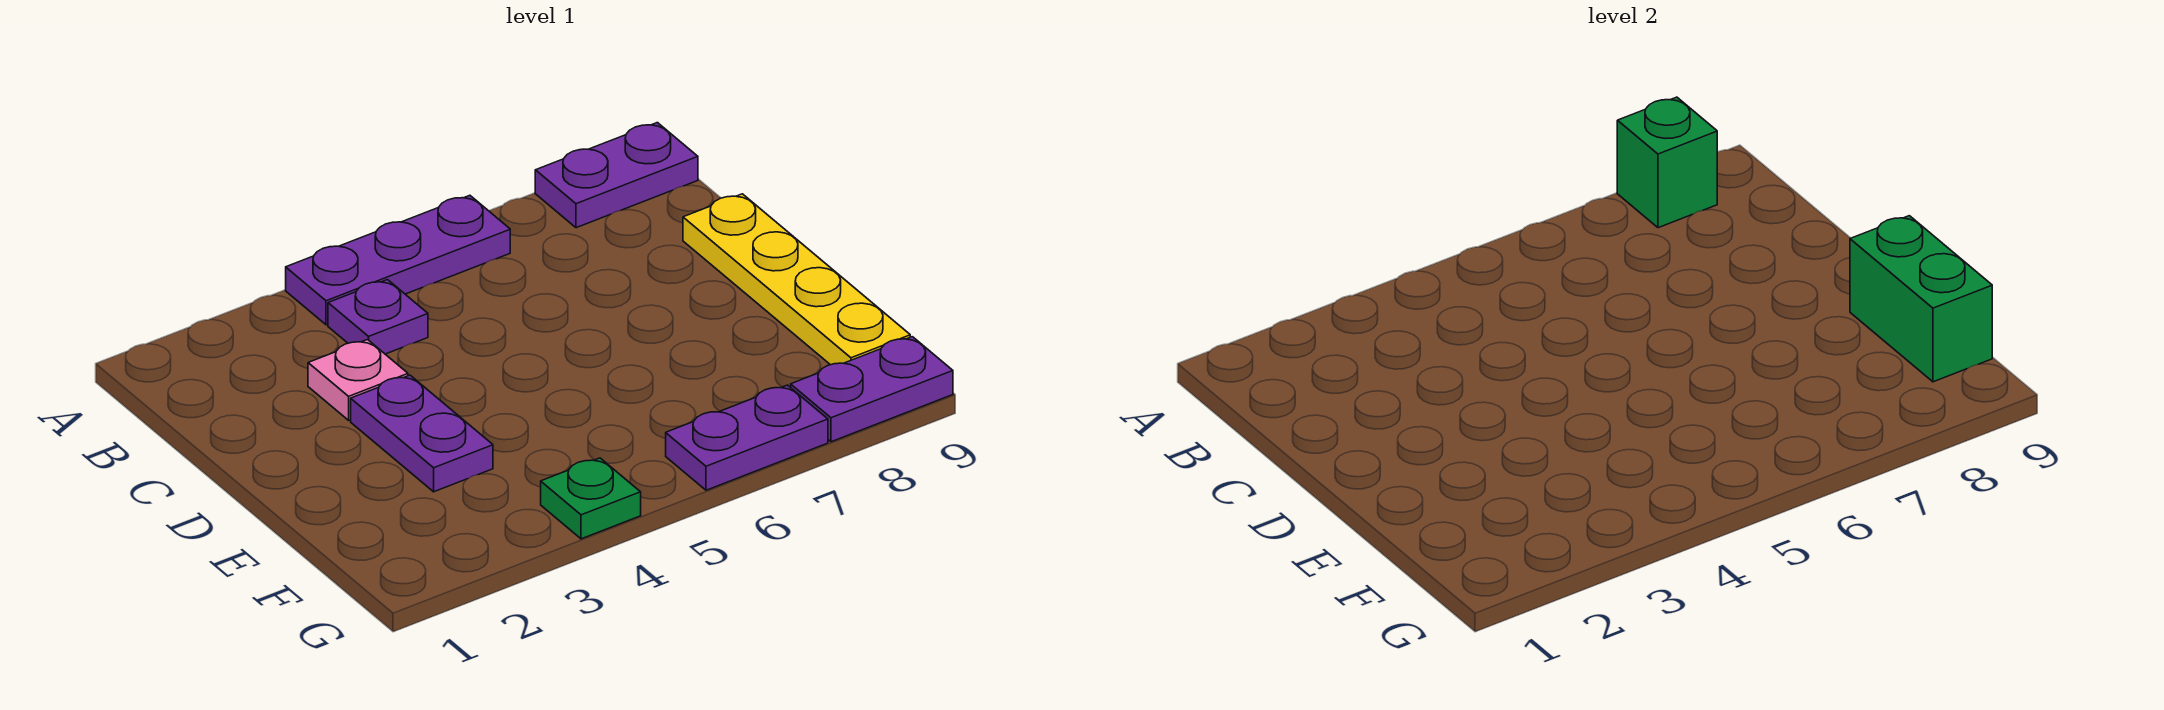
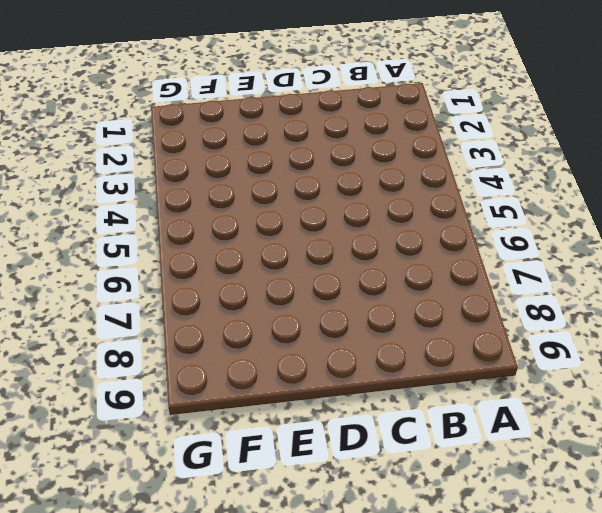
none -> purple 1x3 plate [286,195,510,325]
none -> purple 1x2 plate [535,123,698,228]

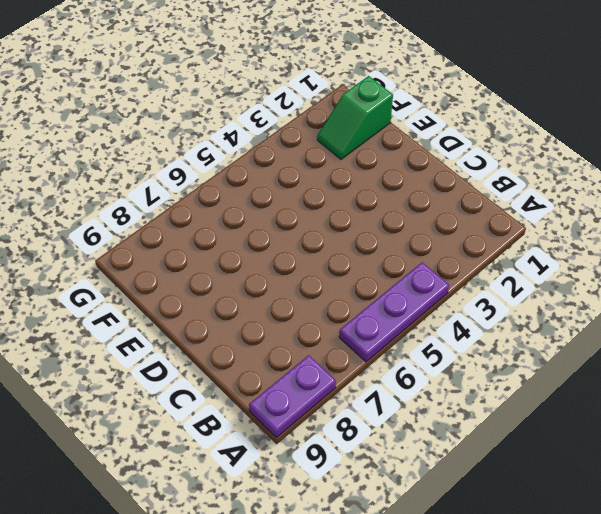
green 1x2 slope [317,76,393,159] -> none
none -> purple 1x1 plate [328,280,428,354]
none -> pink 1x1 plate [308,340,408,420]

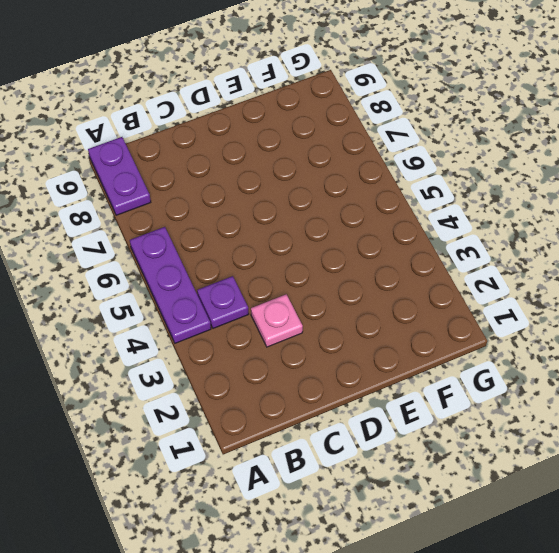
none -> yellow 1x4 plate [683,194,910,365]
none -> purple 1x2 plate [351,375,493,492]

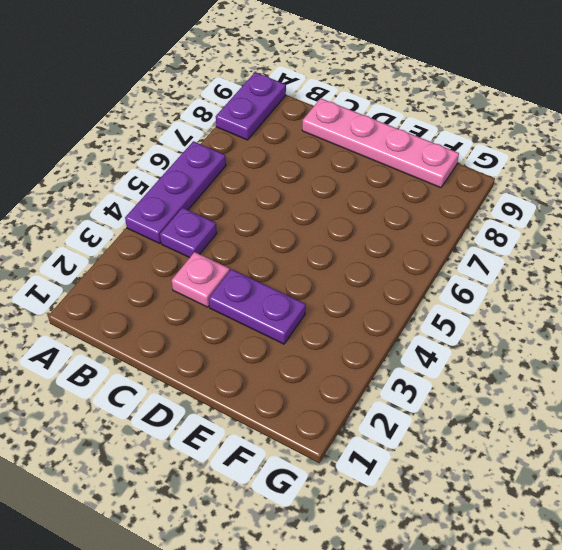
pink 1x4 plate [302,98,459,188] -> yellow 1x4 plate [683,194,910,365]
none -> green 1x1 plate [541,458,641,539]
none -> purple 1x2 plate [666,385,828,490]

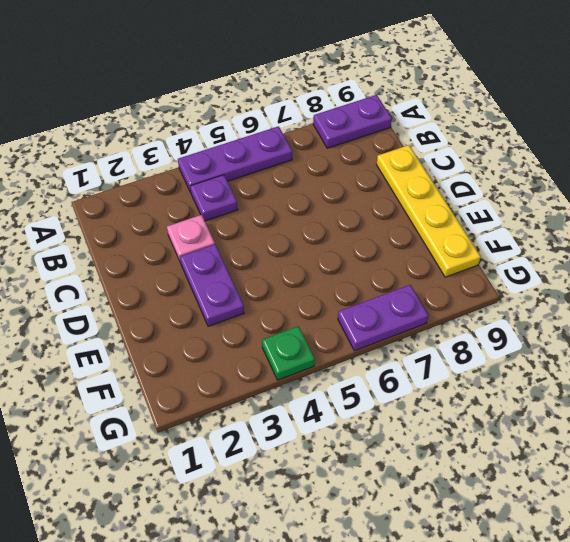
none -> purple 1x2 plate [791,337,953,442]
none -> green 1x1 brick [1617,97,1717,228]

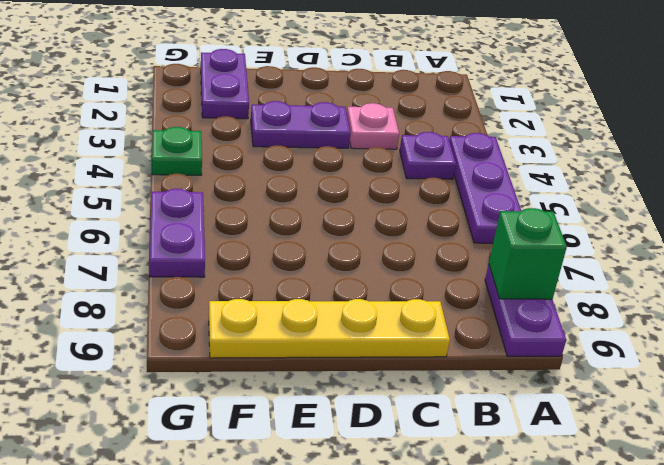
purple 1x2 plate [201,49,249,119] -> purple 1x2 plate moved to [791,337,953,442]
none -> green 1x2 brick [1850,216,1992,382]

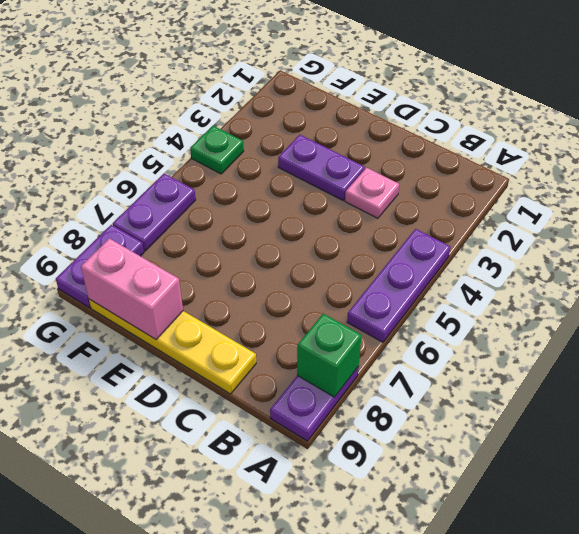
pink 1x2 brick [81,238,183,339] -> green 1x2 brick [1850,216,1992,382]
none -> purple 1x1 plate [328,280,428,354]

